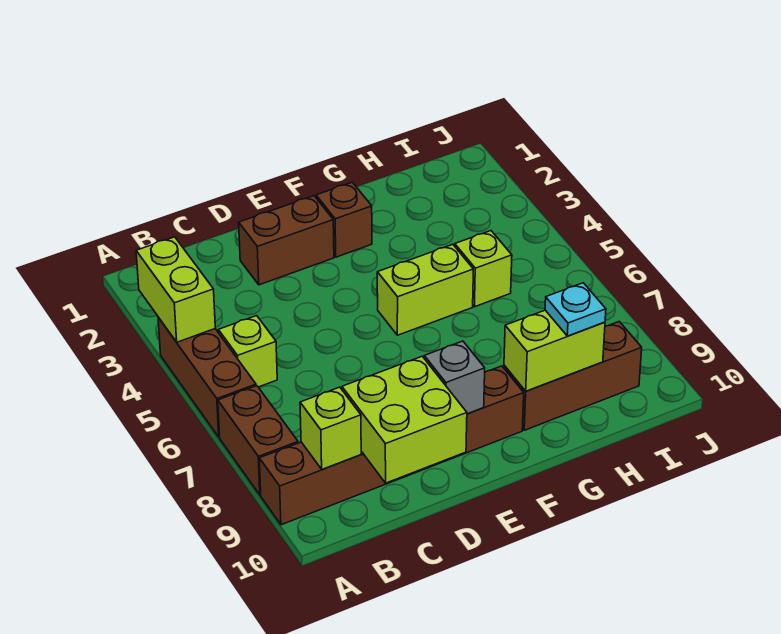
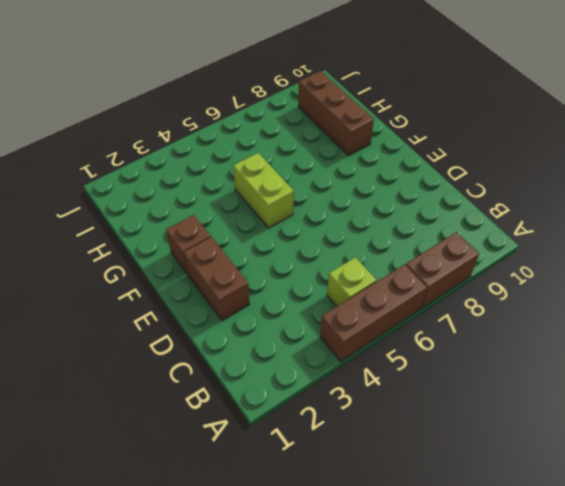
none -> brown 1x6 brick [259,366,524,525]
none -> lime 1x1 brick [455,231,512,307]
none -> lime 1x2 brick [136,237,215,342]

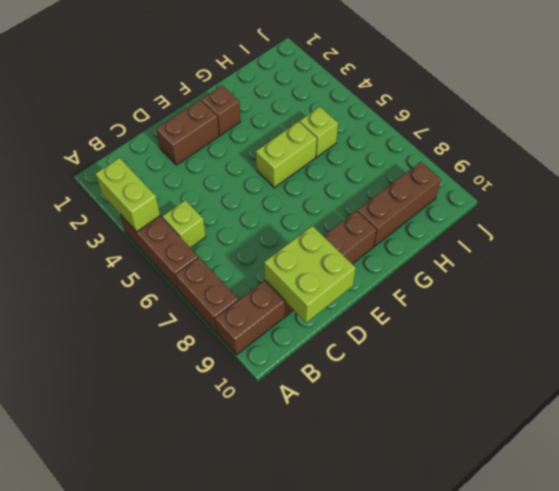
none -> lime 1x1 brick [300,387,361,469]
none -> grey 1x1 brick [424,341,485,414]
none -> lime 1x2 brick [504,310,605,391]

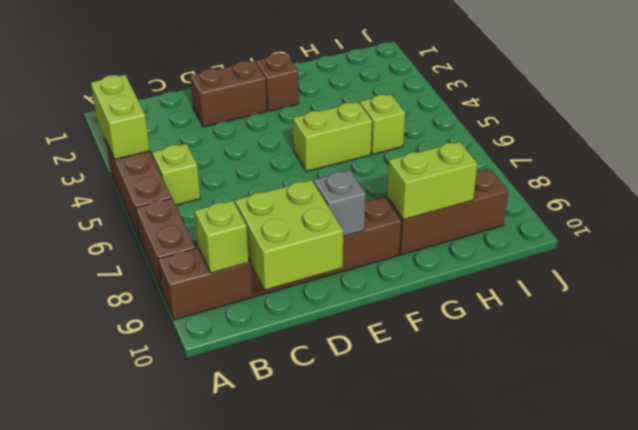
none -> cyan 1x1 plate [545,283,606,336]

